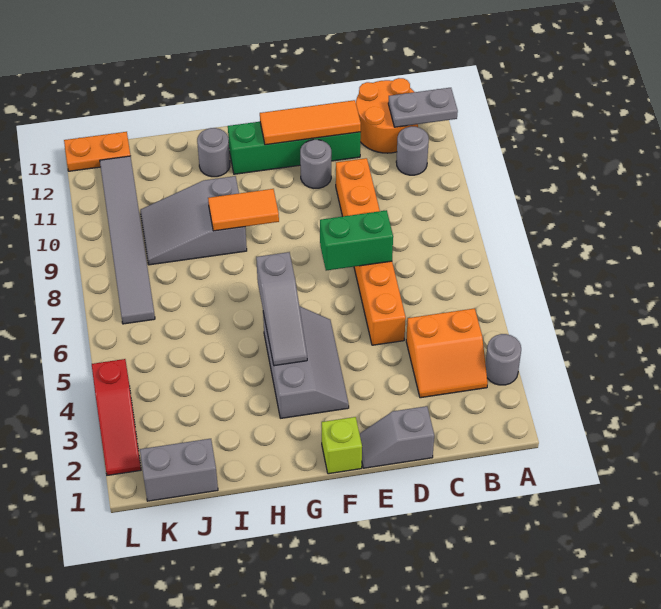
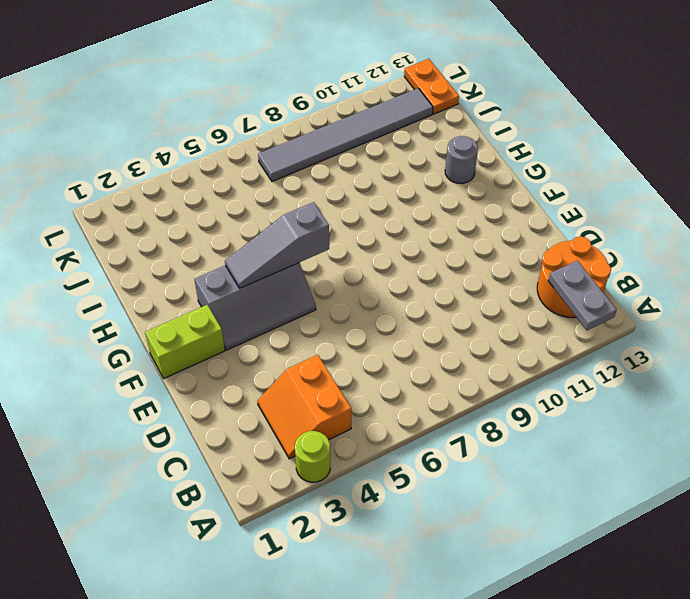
lime 1x1 round brick [295,431,330,482] -> grey 1x1 round brick [485,334,521,385]
lime 1x2 brick [145,305,225,378] -> lime 1x1 brick [322,417,362,474]
none -> grey 1x1 round brick [396,126,429,175]
none -> grey 1x2 slope [360,406,434,468]
none -> orange 1x6 brick [336,158,406,345]

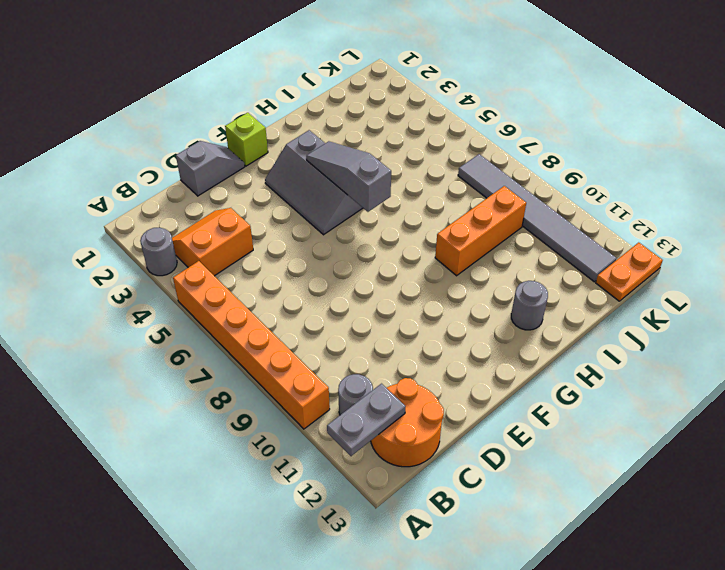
orange 1x6 brick [173,261,330,429] -> orange 1x6 brick moved to [336,158,406,345]
orange 1x3 brick [435,186,526,276] -> grey 2x3 slope [140,176,247,265]
none -> green 1x4 brick [228,122,361,174]
none -> grey 1x1 round brick [300,140,331,188]
none -> grey 1x2 brick [140,439,218,501]

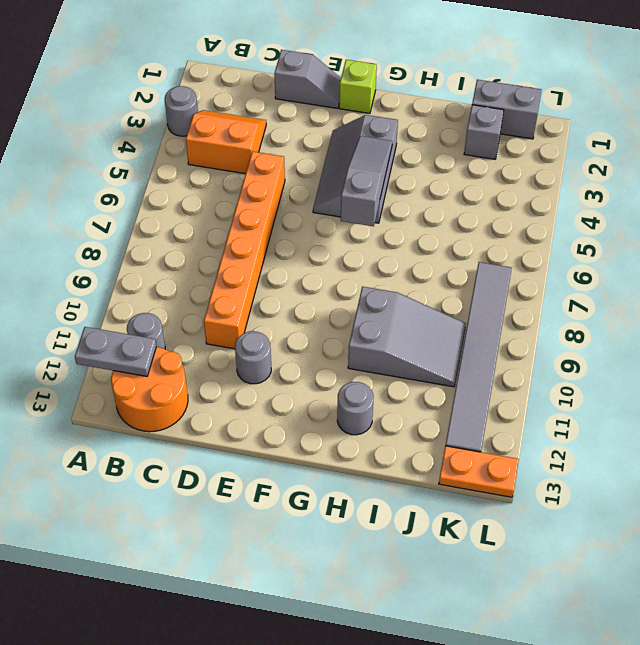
grey 1x1 brick [464,105,504,159] -> none
none -> green 1x4 brick [228,122,361,174]
none -> red 1x3 slope [92,359,141,475]
none -> green 1x2 brick [320,210,393,271]

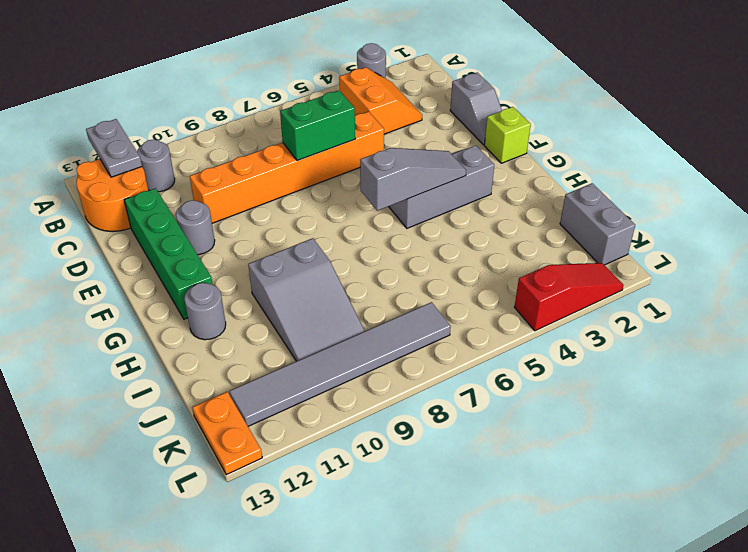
green 1x2 brick [280,90,355,161] -> green 1x2 brick turned to [320,210,393,271]
none -> orange 1x3 tile [260,100,361,145]
none -> orange 1x2 tile [208,189,279,231]

